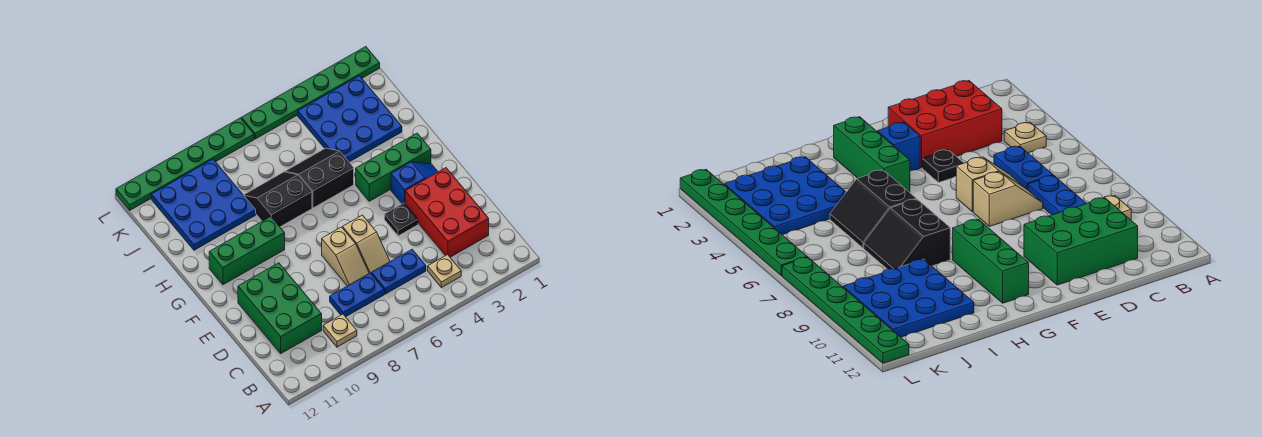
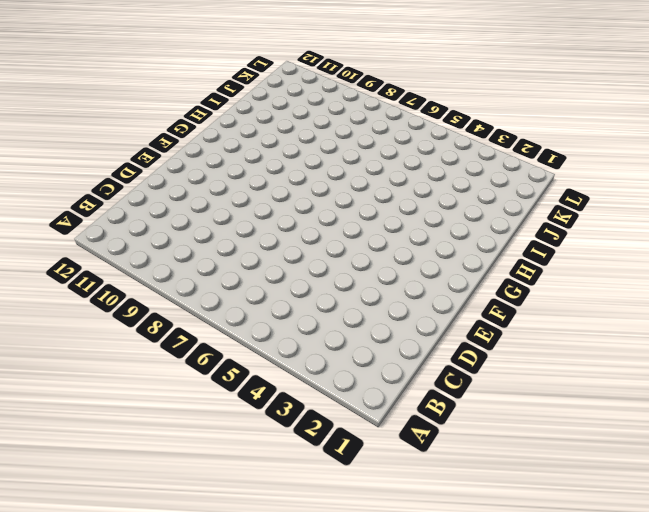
none -> tan 1x1 plate [428,255,461,288]
none -> tan 1x1 plate [323,314,357,347]
none -> red 2x3 brick [405,168,489,257]

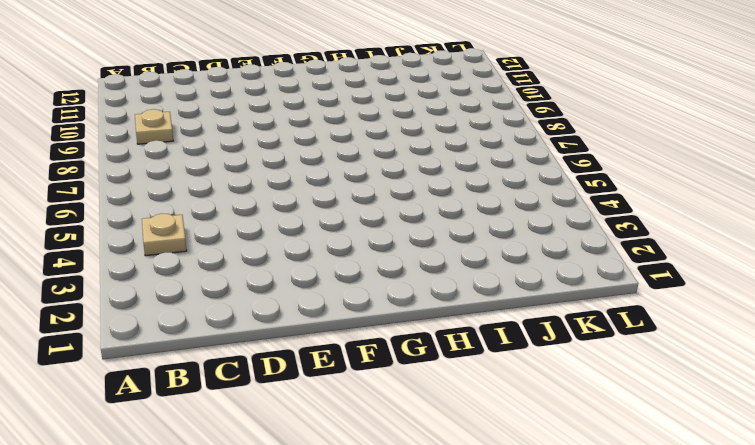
none -> red 2x3 brick [405,168,489,257]
none -> blue 1x2 plate [371,249,426,294]
none -> blue 1x2 plate [330,273,384,317]

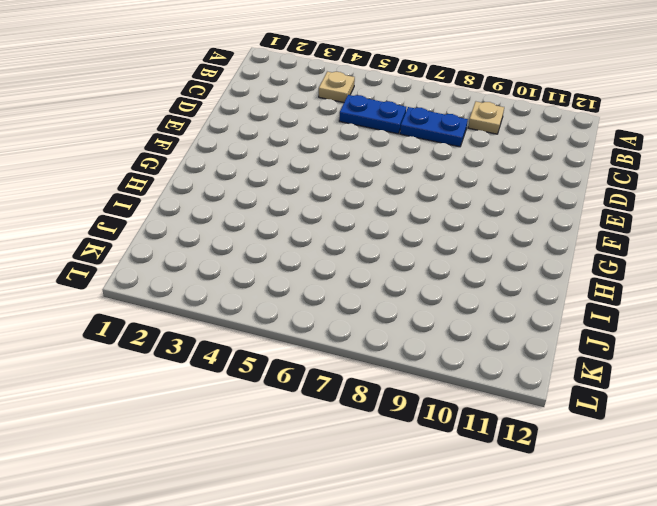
none -> red 2x3 brick [405,168,489,257]
none -> green 2x3 brick [238,263,322,353]
none -> tan 1x2 slope [343,215,390,273]

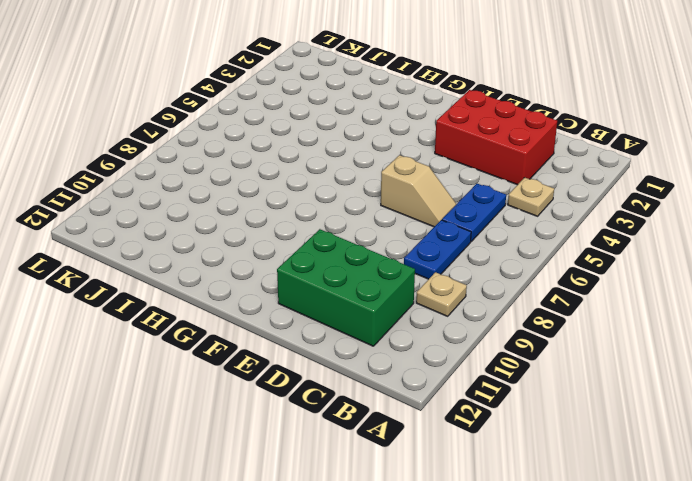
none -> tan 1x2 slope [322,227,369,286]
none -> black 1x1 plate [384,203,418,236]
none -> blue 1x2 slope [391,162,438,204]

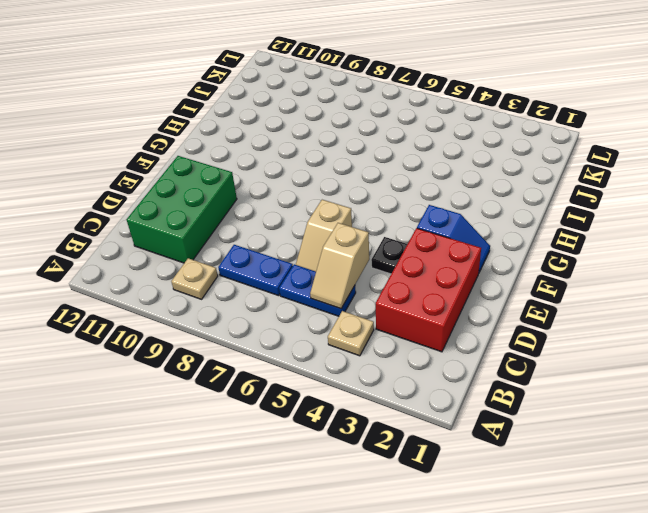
tan 1x2 slope [310,223,369,309] -> tan 1x2 slope moved to [322,227,369,286]
none -> green 1x3 brick [356,133,431,201]
none -> green 1x3 brick [209,217,285,285]
none -> black 2x2 slope [285,148,354,208]

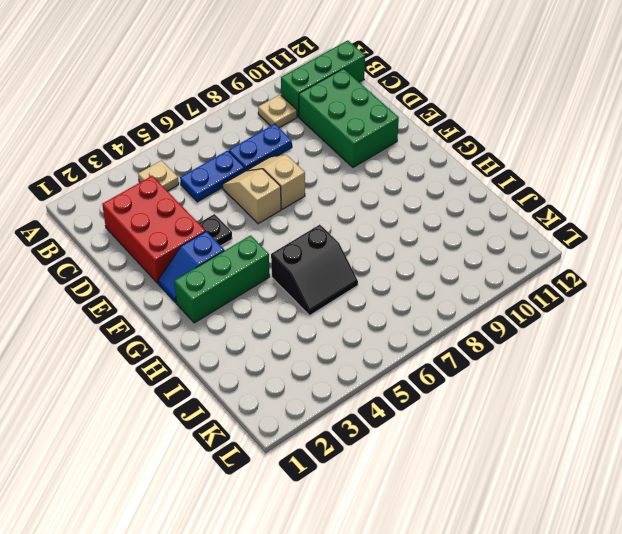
green 1x3 brick [281,40,365,117] -> green 1x3 brick moved to [209,217,285,285]
none -> black 2x2 slope [244,172,312,227]
none -> blue 3x3 plate [298,76,402,162]
none -> blue 3x3 plate [151,159,256,250]

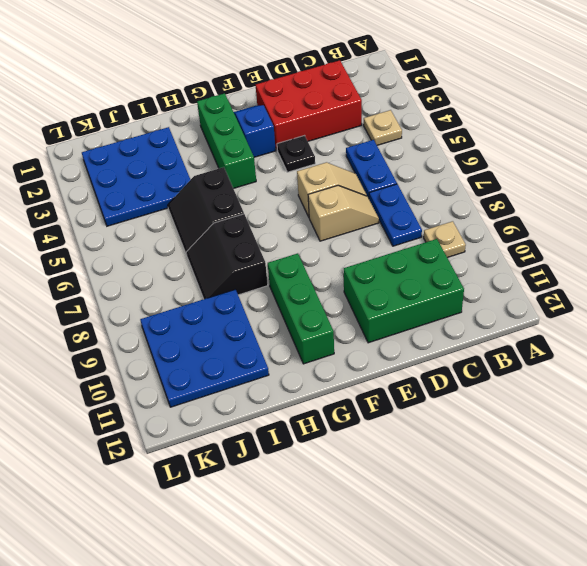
none -> green 1x6 plate [242,47,380,139]
none -> green 1x6 plate [116,118,254,210]

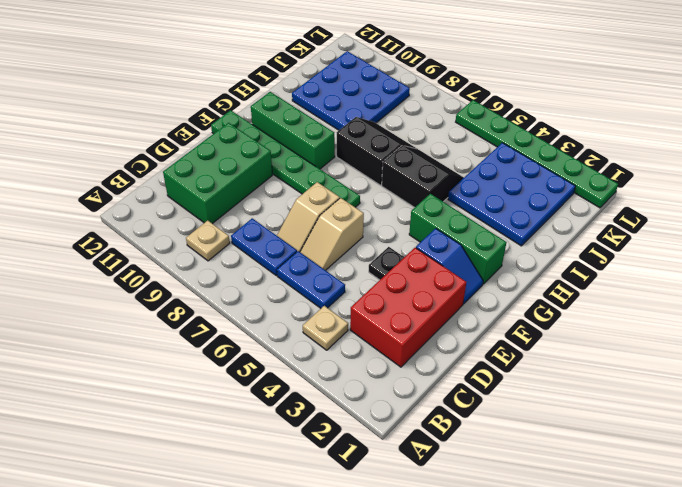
green 1x6 plate [211,110,360,207] -> green 1x6 plate moved to [116,118,254,210]

